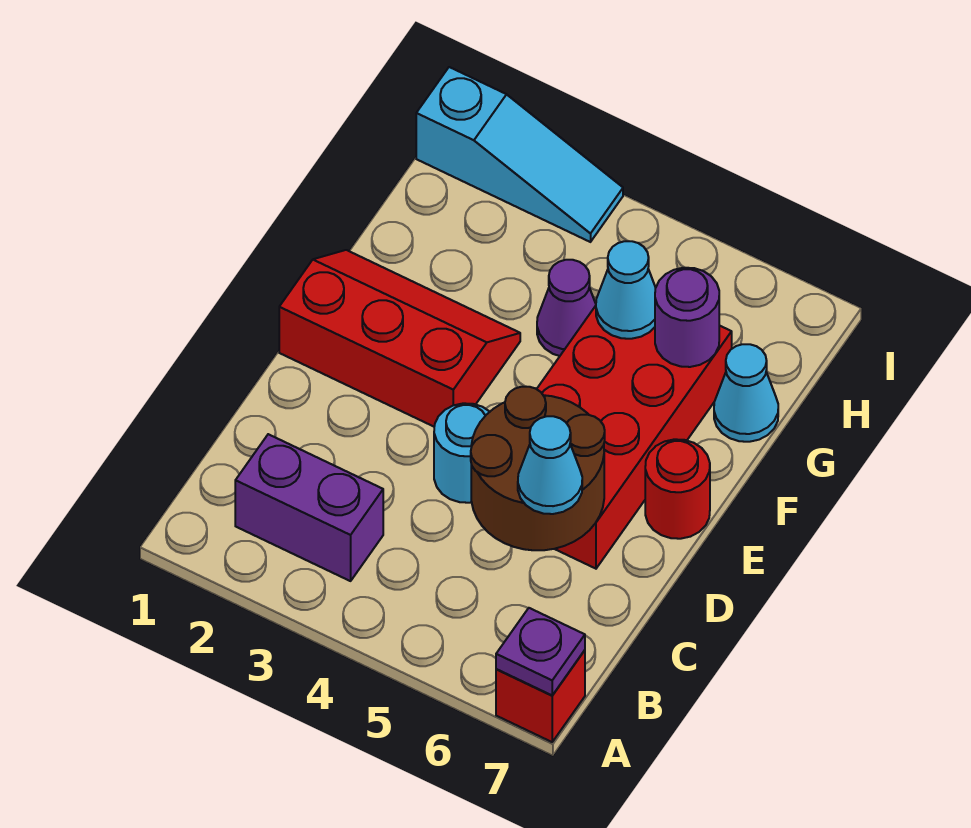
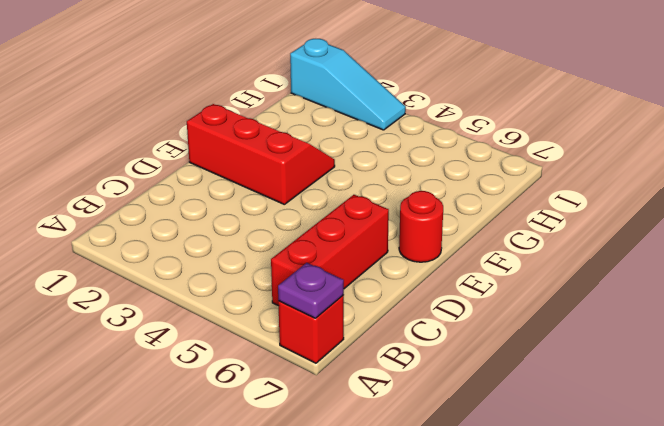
red 1x3 brick [271,195,389,306] -> red 2x4 brick [537,306,732,569]
none -> purple 1x2 brick [235,434,383,581]
none -> cyan 1x1 round brick [434,403,490,503]
none -> purple 1x1 cone [537,260,596,356]

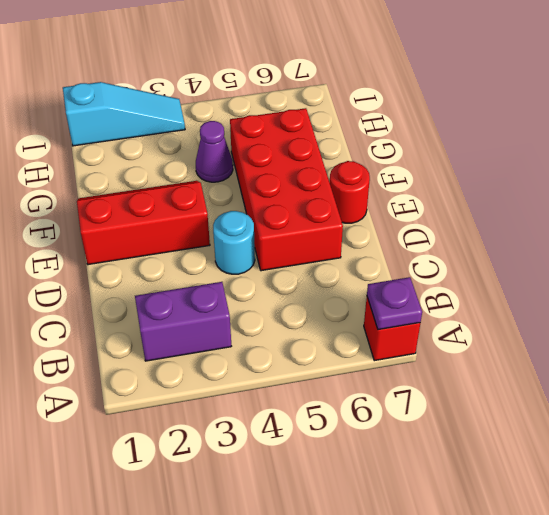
none -> cyan 1x1 cone [714,344,778,442]
none -> brown 2x2 round brick [471,387,605,550]
none -> cyan 1x1 cone [596,241,656,339]

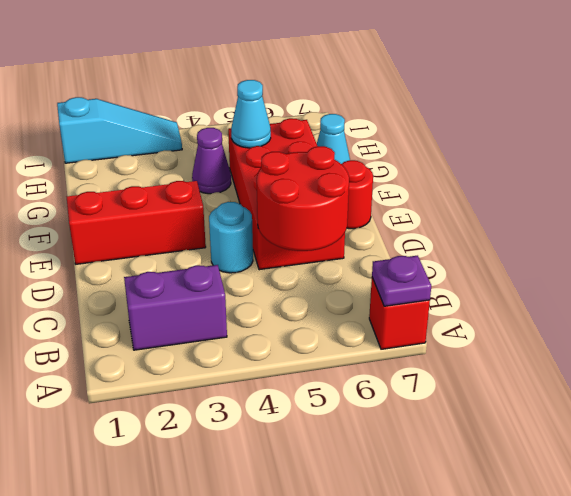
red 2x2 round brick [257,146,349,251] -> brown 2x2 round brick [471,387,605,550]
none -> purple 1x1 round brick [655,268,719,367]
none -> cyan 1x1 cone [518,416,582,514]

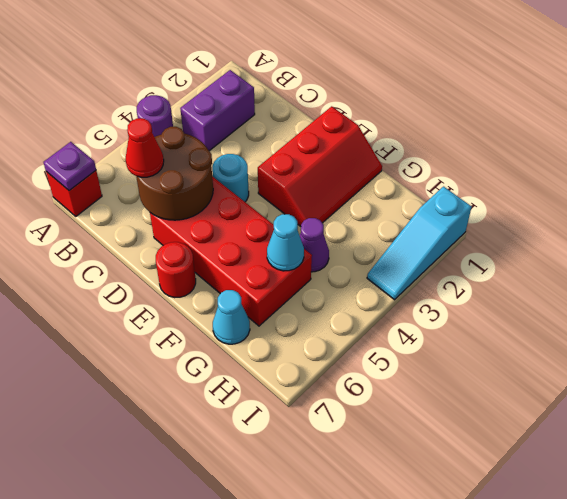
purple 1x1 round brick [137,95,173,137] -> purple 1x1 round brick moved to [655,268,719,367]
red 1x1 cone [126,118,164,177] -> cyan 1x1 cone [518,416,582,514]

